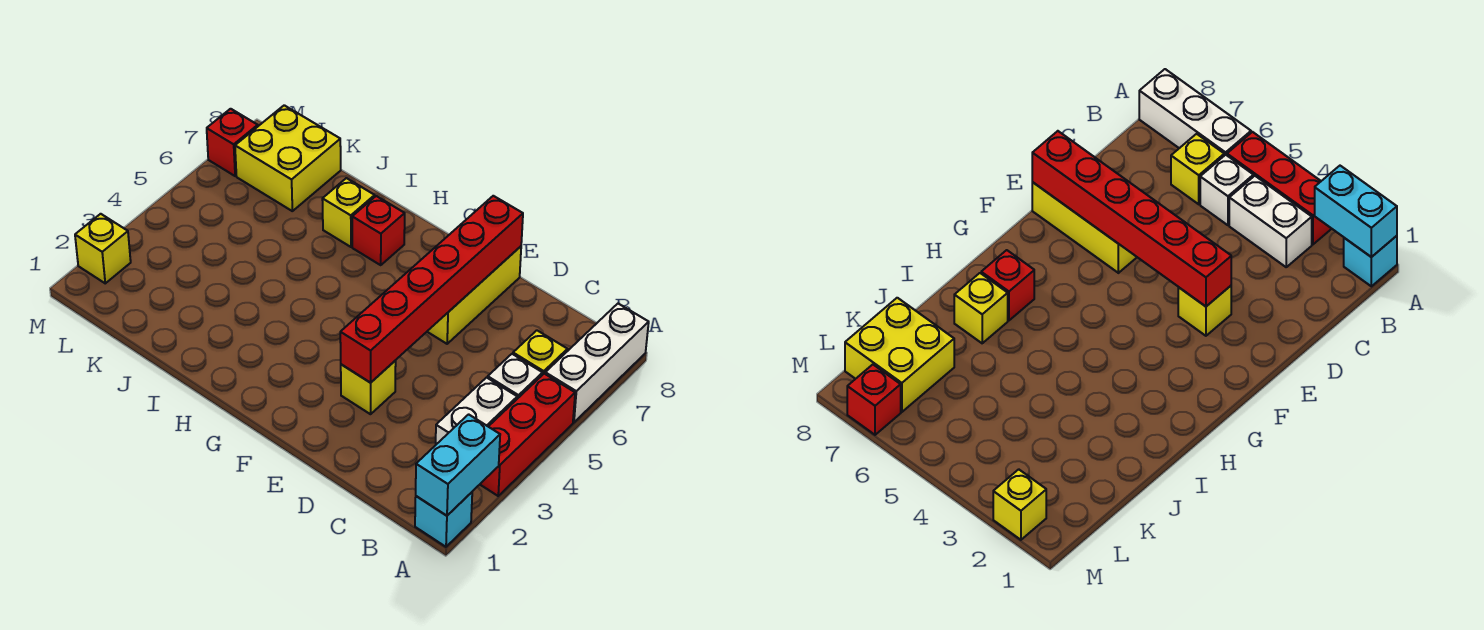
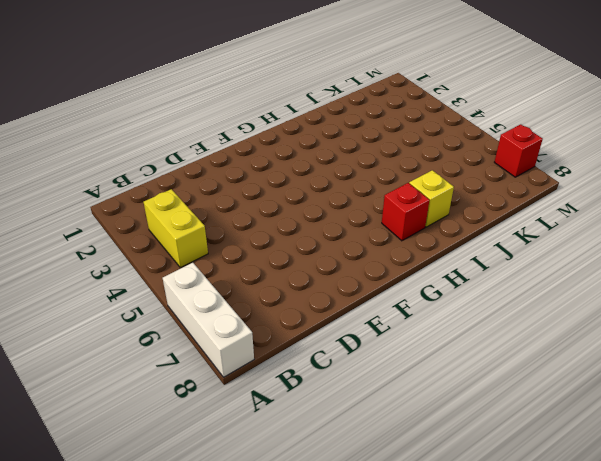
yellow 1x2 brick [144,189,208,268] -> white 1x2 brick [436,378,517,444]
none -> cyan 1x1 brick [415,492,472,547]
none -> red 1x3 brick [480,374,575,496]
none -> white 1x1 brick [488,354,543,399]

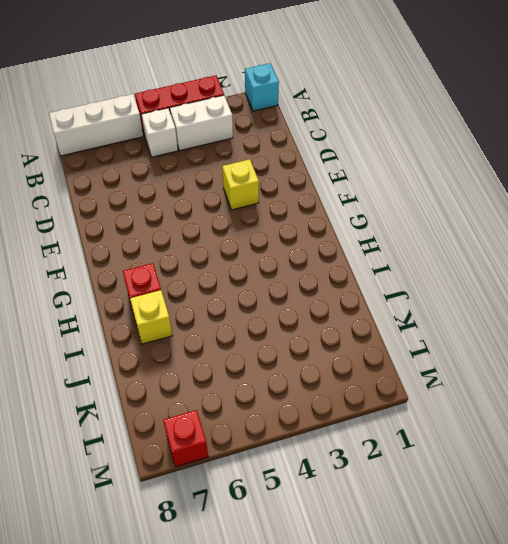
none -> yellow 1x1 brick [513,330,567,375]
none -> yellow 1x3 brick [427,246,521,344]
none -> yellow 2x2 brick [235,105,341,211]

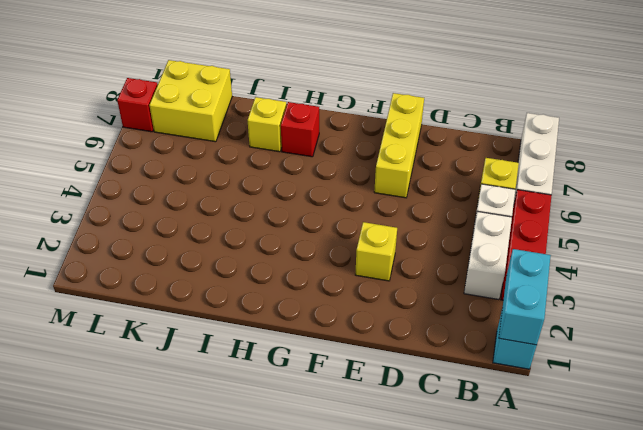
none -> yellow 1x1 brick [75,214,131,283]
none -> red 1x6 brick [340,196,523,383]

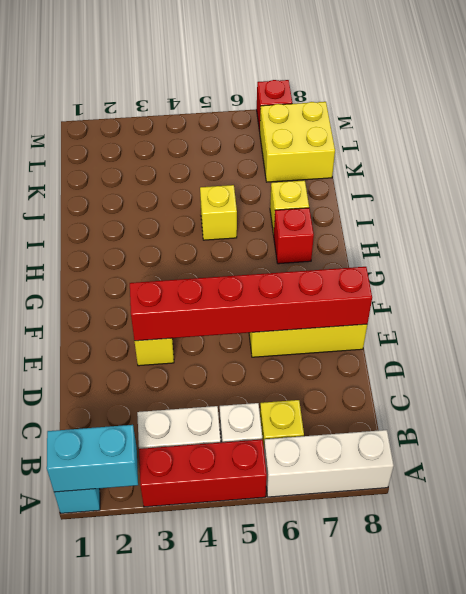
yellow 1x1 brick [200,185,237,240] -> yellow 1x1 brick moved to [75,214,131,283]

